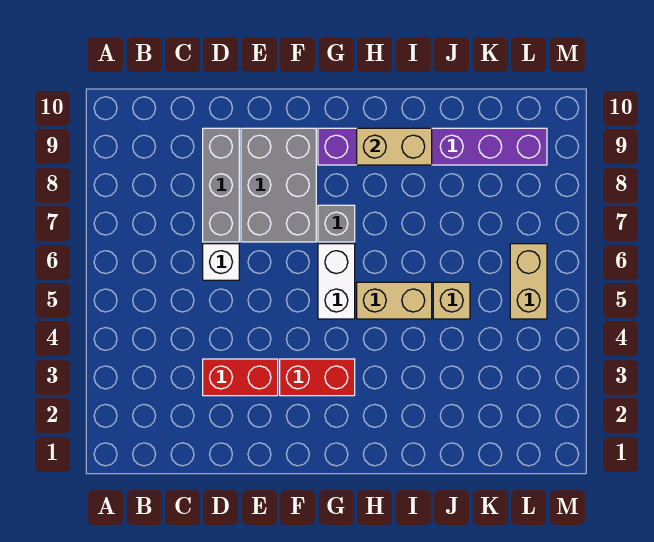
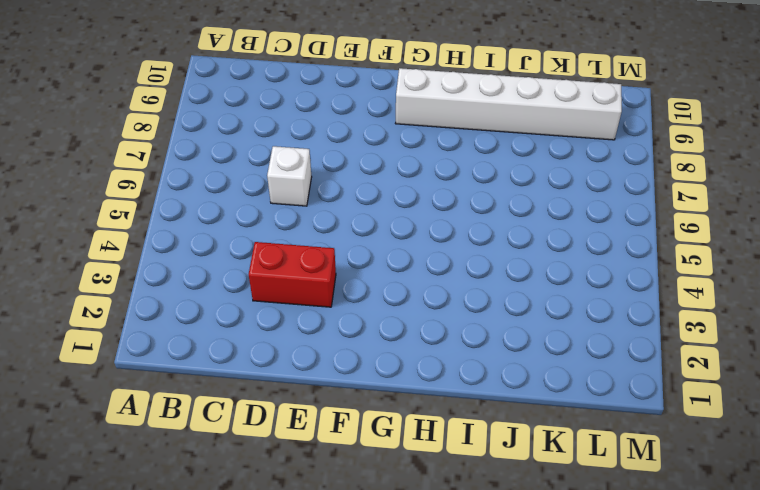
white 1x6 brick [395,68,622,140] -> purple 1x6 brick [318,128,547,165]
none -> grey 1x3 brick [203,128,239,242]
none -> grey 2x3 brick [241,128,316,242]
none -> red 1x2 brick [280,359,355,396]

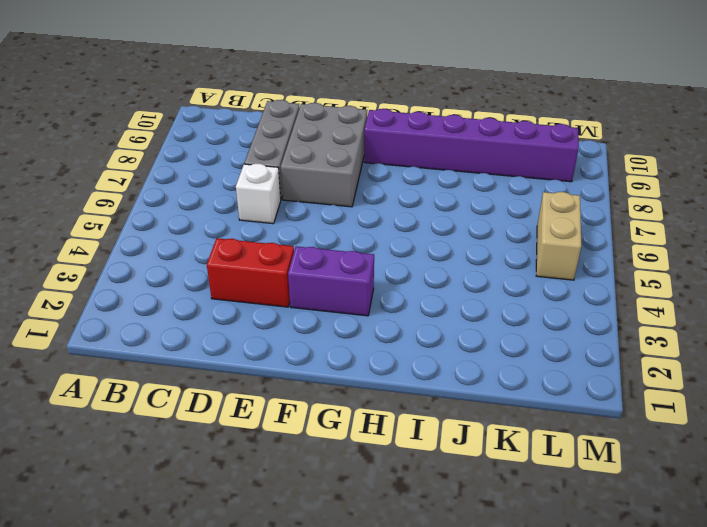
purple 1x2 brick [288,246,374,316] -> red 1x2 brick [280,359,355,396]
none -> white 1x2 brick [318,244,355,319]
none -> grey 1x1 brick [318,205,355,242]
none -> tan 1x2 brick [357,282,432,319]

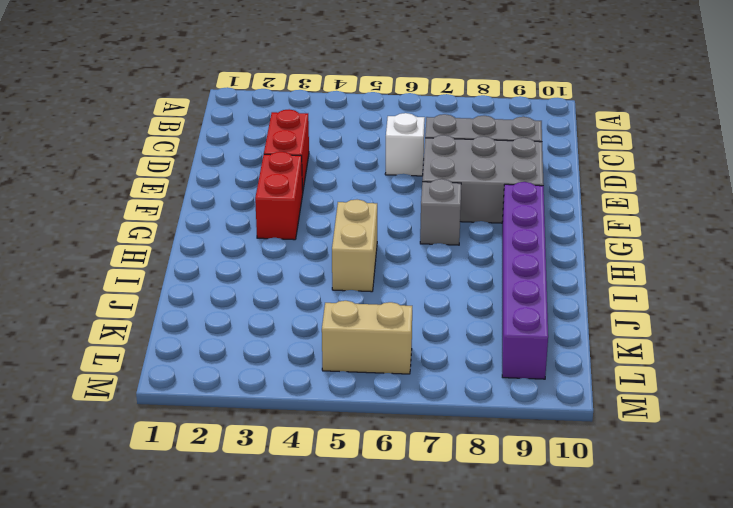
none -> white 1x2 brick [318,244,355,319]
none -> tan 1x1 brick [433,282,470,319]
none -> tan 1x2 brick [357,128,432,165]

